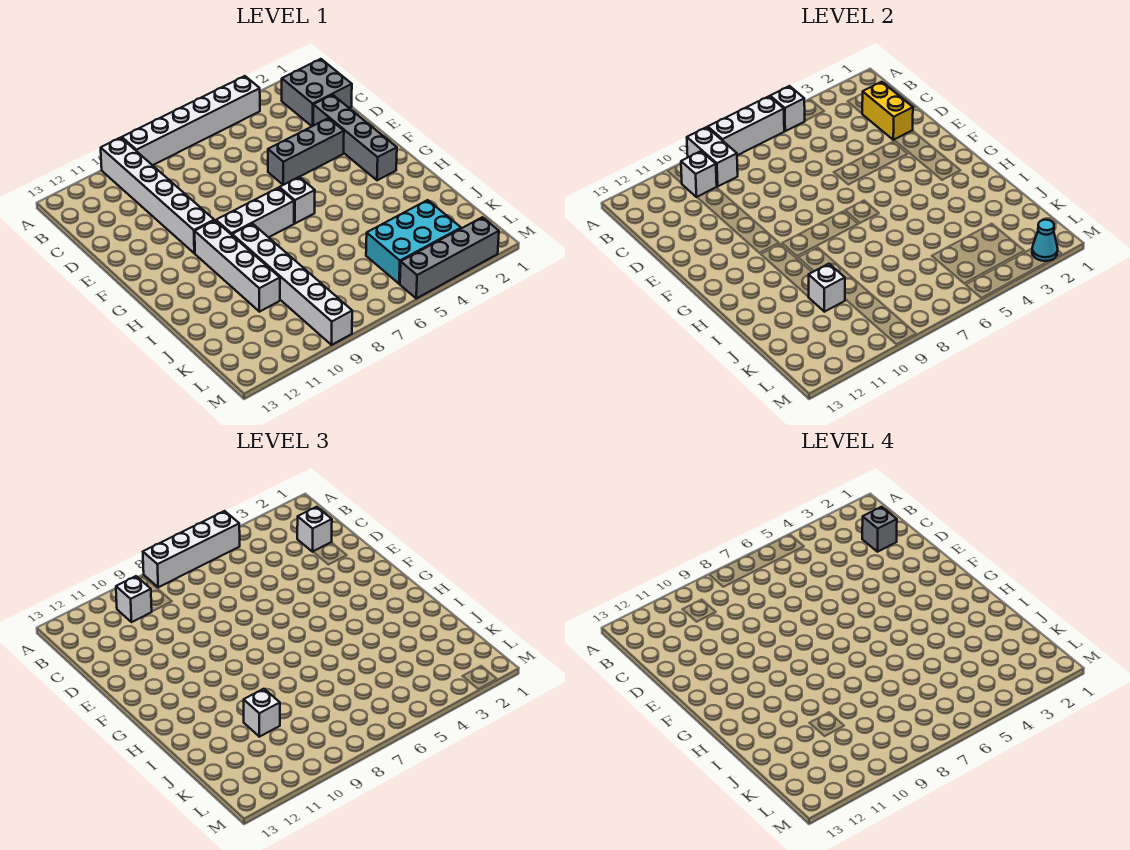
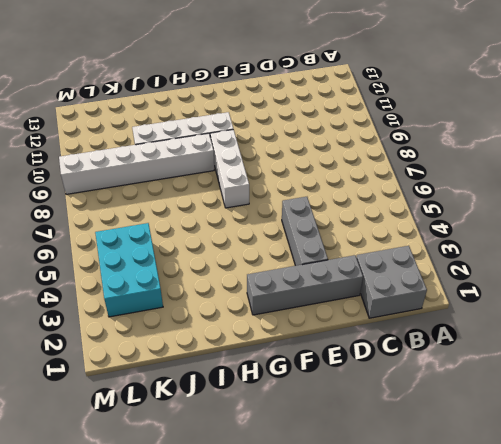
none -> white 1x6 brick [122,76,260,165]
none -> white 1x6 brick [101,138,214,253]
none -> white 1x1 brick [279,177,315,223]

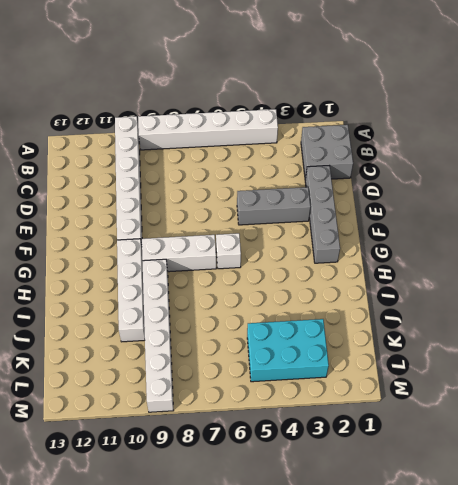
none -> grey 1x4 brick [400,217,499,298]
none -> white 1x1 brick [770,86,805,131]
none -> white 1x3 brick [708,96,784,155]

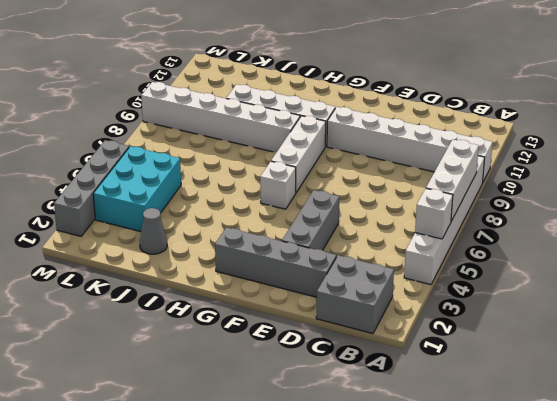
grey 1x1 cone [140,208,167,254] -> none
none -> white 1x2 brick [687,127,738,186]
none -> white 1x1 brick [681,151,717,197]
none -> yellow 1x2 brick [862,82,913,140]

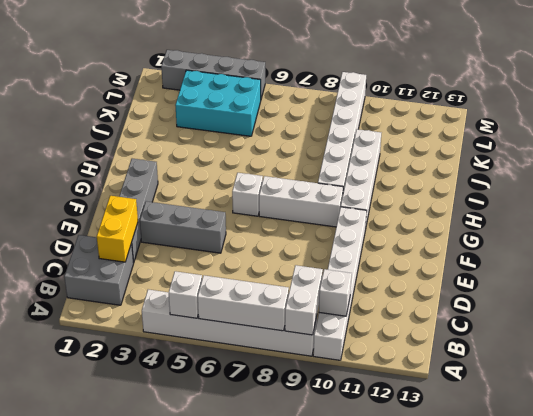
none -> white 1x1 brick [809,264,845,312]
none -> cyan 1x1 cone [1032,220,1058,261]
none -> white 1x4 brick [143,511,240,587]

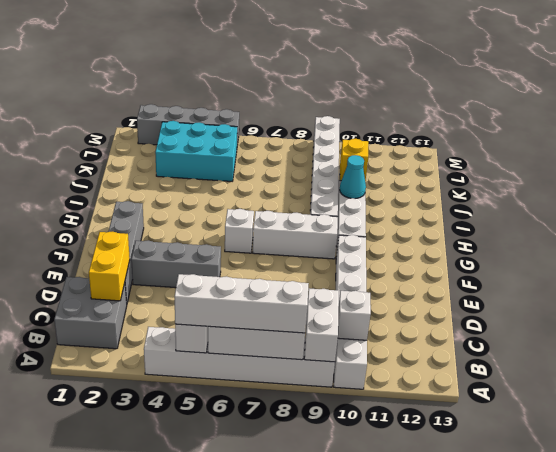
cyan 1x1 cone [340,155,366,199] -> cyan 1x1 cone moved to [1032,220,1058,261]
yellow 1x1 brick [340,139,368,181] -> white 1x1 brick [809,264,845,312]
none -> white 1x1 brick [116,576,152,622]
none -> white 1x1 brick [297,507,332,552]
none -> white 1x1 brick [244,689,280,737]

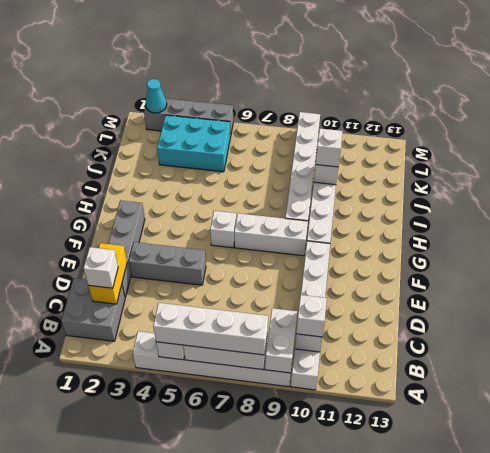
none -> grey 1x1 brick [862,507,897,552]

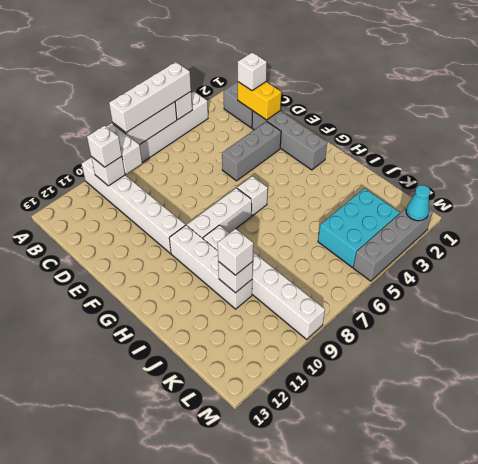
none -> grey 1x1 brick [862,507,897,552]

